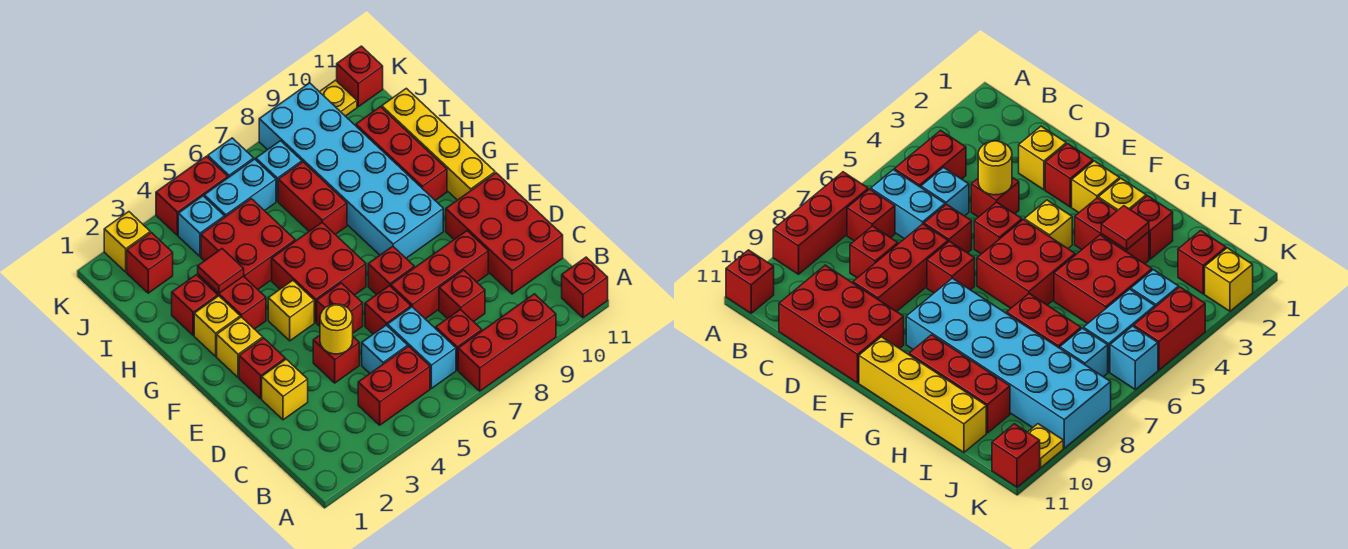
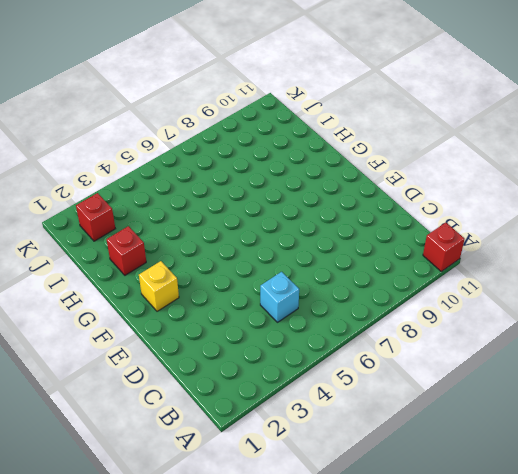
none -> red 1x3 brick [458,294,556,391]
none -> red 1x2 brick [358,346,430,425]
none -> cyan 1x2 brick [387,307,456,388]
none -> red 1x1 brick [436,310,482,370]

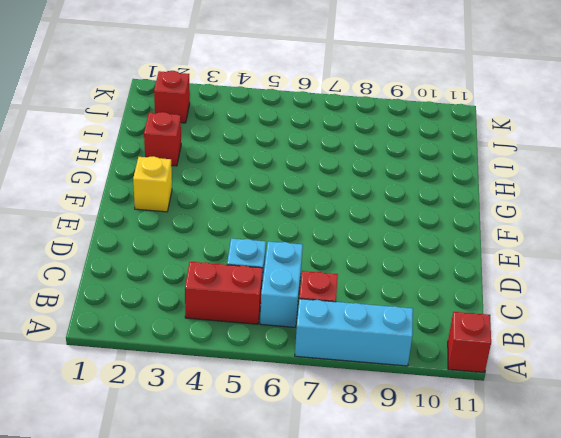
cyan 1x3 brick [295,299,413,366] -> red 1x3 brick [458,294,556,391]
none -> red 1x1 brick [439,270,485,322]
none -> red 2x3 brick [446,173,563,294]
none -> yellow 1x1 brick [262,359,308,420]
none -> red 1x1 brick [313,335,359,383]

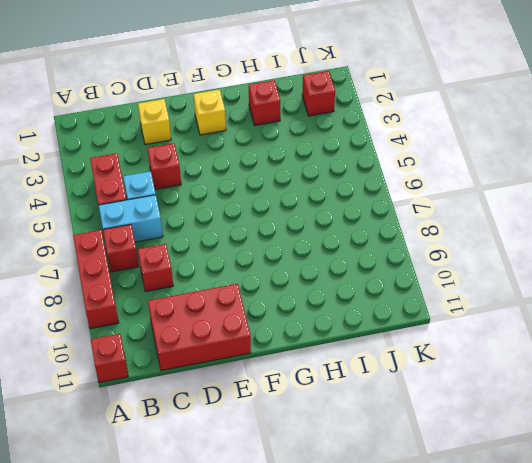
none -> red 1x1 brick [365,286,411,334]
none -> red 1x3 brick [391,231,488,319]
none -> red 1x1 brick [239,338,285,399]
none -> red 1x1 brick [317,283,363,333]

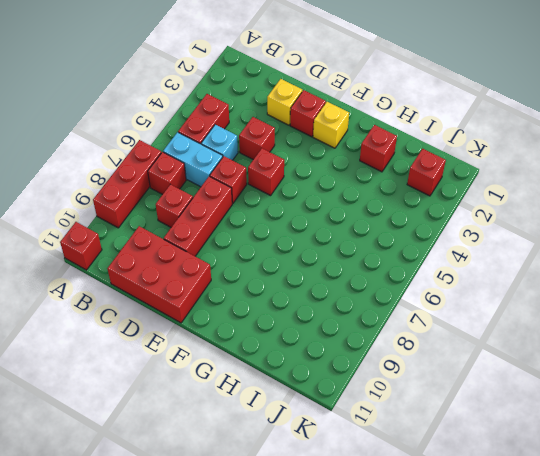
none -> red 1x1 brick [368,246,414,295]
none -> yellow 1x1 brick [268,280,314,341]
none -> red 2x2 brick [272,223,366,322]
none -> cyan 2x6 brick [259,83,443,258]

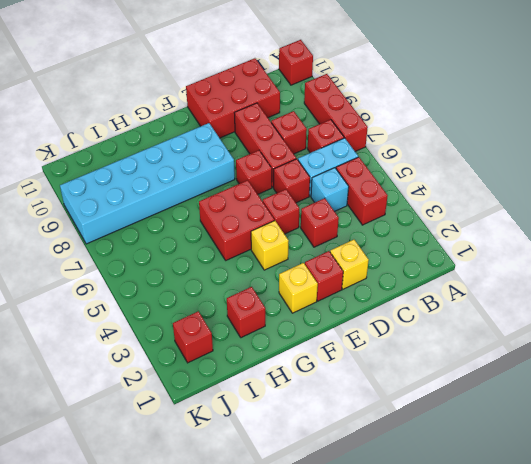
none -> yellow 1x4 brick [382,88,495,200]
none -> yellow 1x1 brick [194,296,240,356]
none -> red 1x2 brick [198,274,266,329]
none -> red 1x3 brick [356,107,447,200]

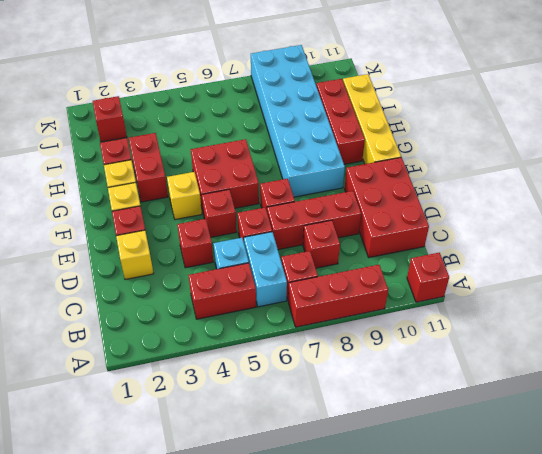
none -> red 2x2 brick [201,199,295,289]
none -> red 1x2 brick [278,162,347,234]
none -> cyan 1x1 brick [178,196,224,256]
none -> cyan 1x2 brick [204,159,276,217]

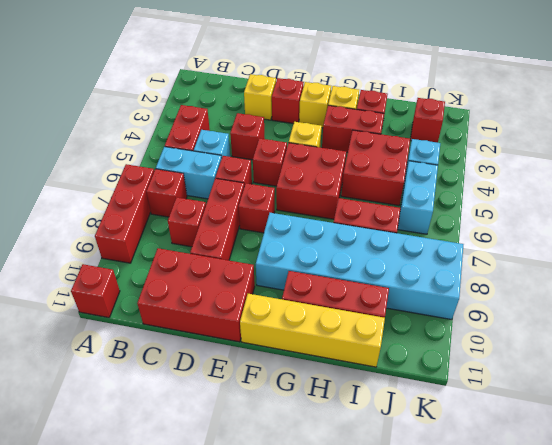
none -> cyan 1x1 brick [256,141,302,201]
none -> yellow 1x1 brick [104,212,150,272]
none -> red 1x2 brick [156,156,228,235]
none -> cyan 1x1 brick [208,138,254,178]

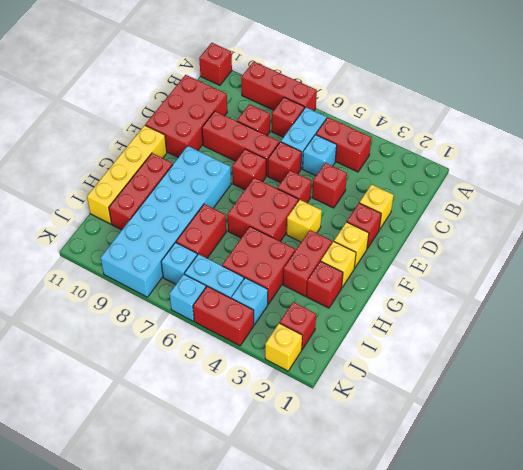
none -> yellow 1x1 plate [320,80,357,116]
none -> red 1x1 brick [337,46,383,107]
none -> yellow 1x1 round brick [320,304,353,354]
none -> red 1x1 tile [198,249,244,293]

